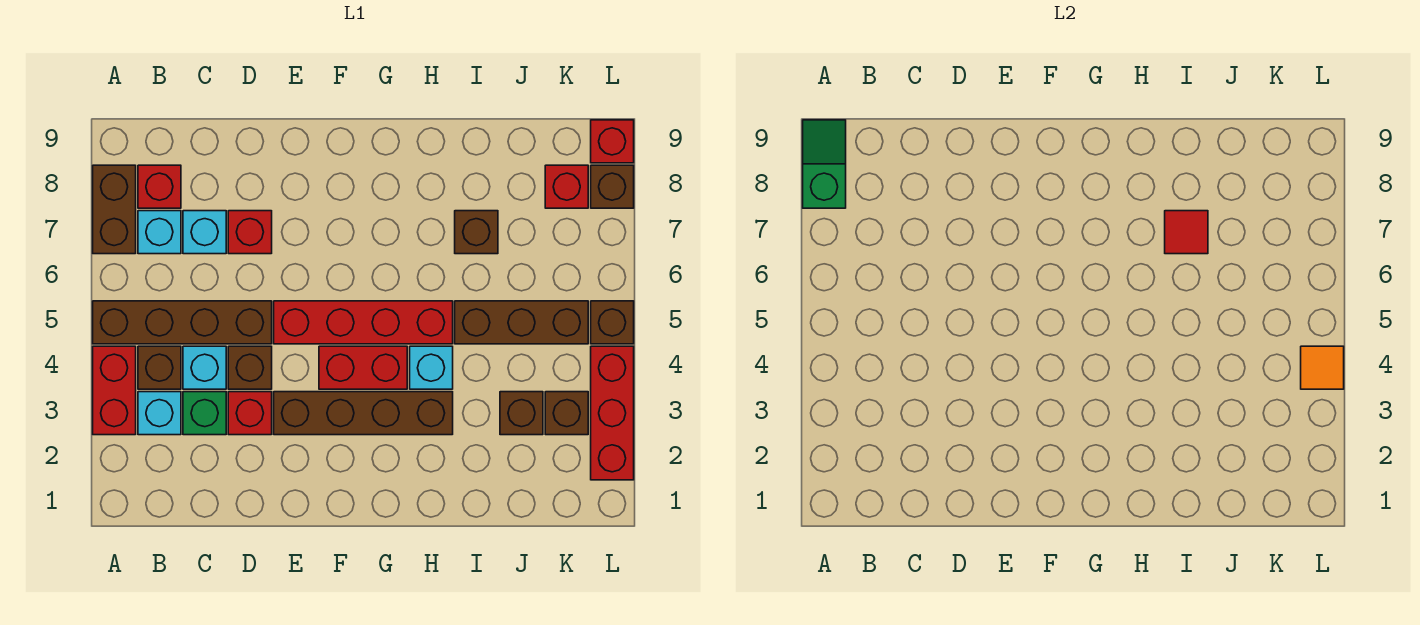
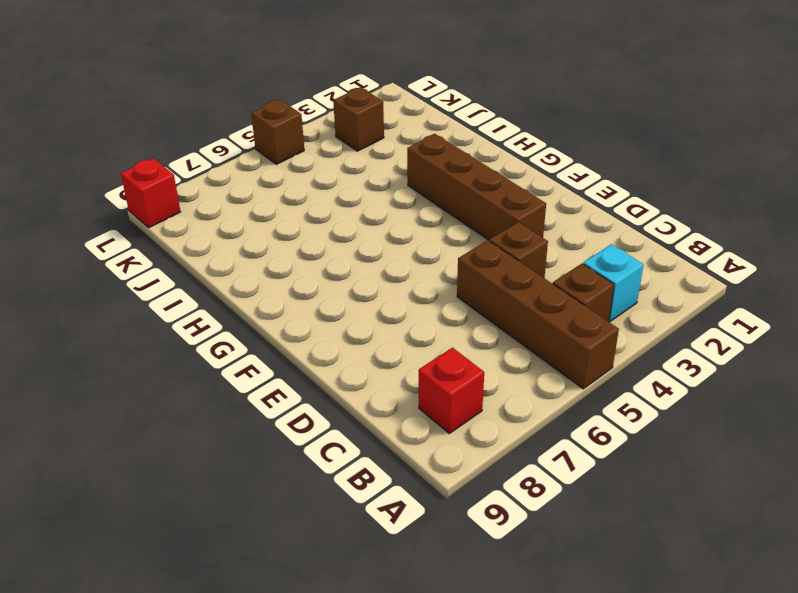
none -> red 1x2 brick [93,346,136,435]
none -> brown 1x2 brick [93,165,136,254]
none -> cyan 1x1 brick [138,211,181,254]

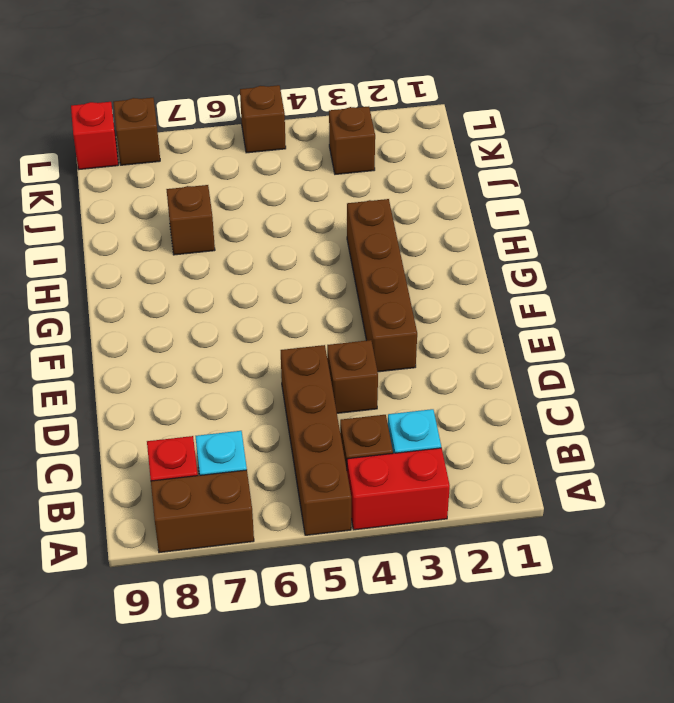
none -> green 1x1 brick [183,392,226,435]
none -> cyan 1x1 brick [183,346,226,389]
none -> cyan 1x1 brick [183,211,226,254]

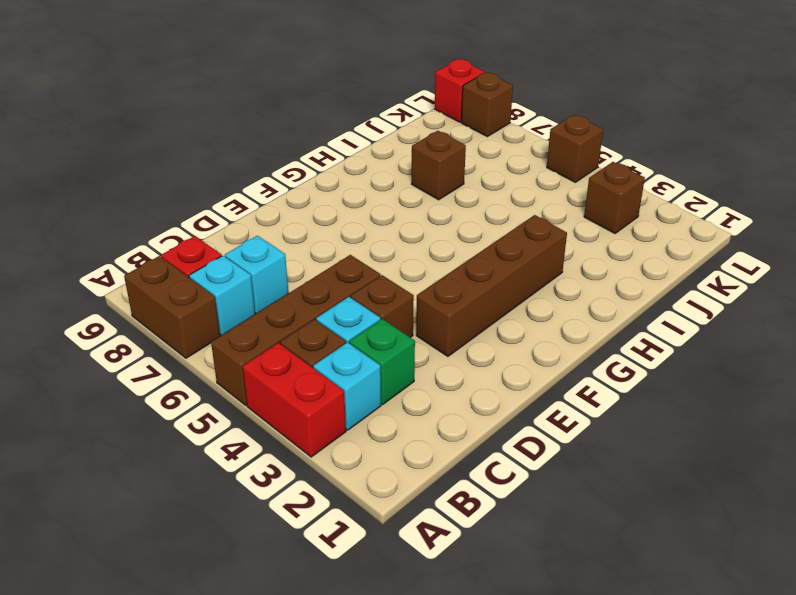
none -> red 1x1 brick [228,392,272,435]
none -> red 1x1 brick [228,211,272,254]
none -> red 1x4 brick [274,301,453,344]

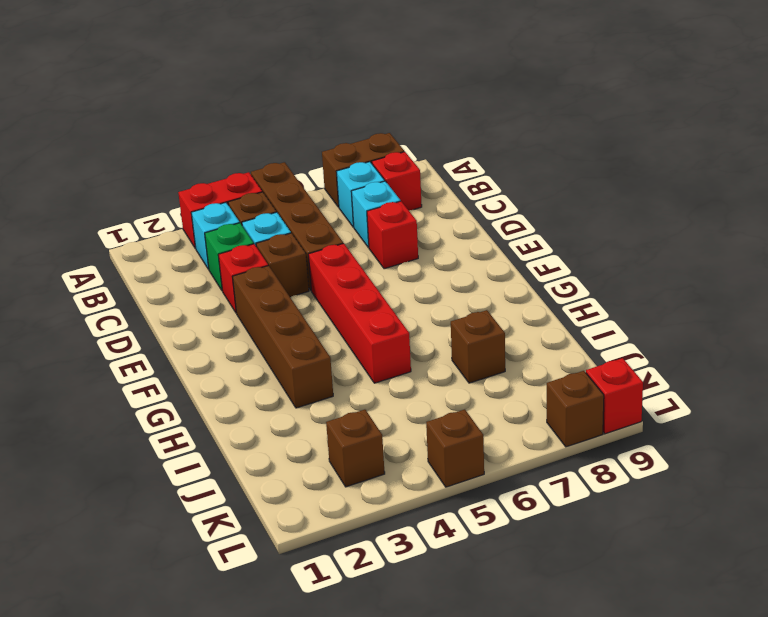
none -> red 1x2 brick [319,346,407,389]
none -> cyan 1x1 brick [410,346,453,389]
none -> brown 1x3 brick [455,301,588,344]

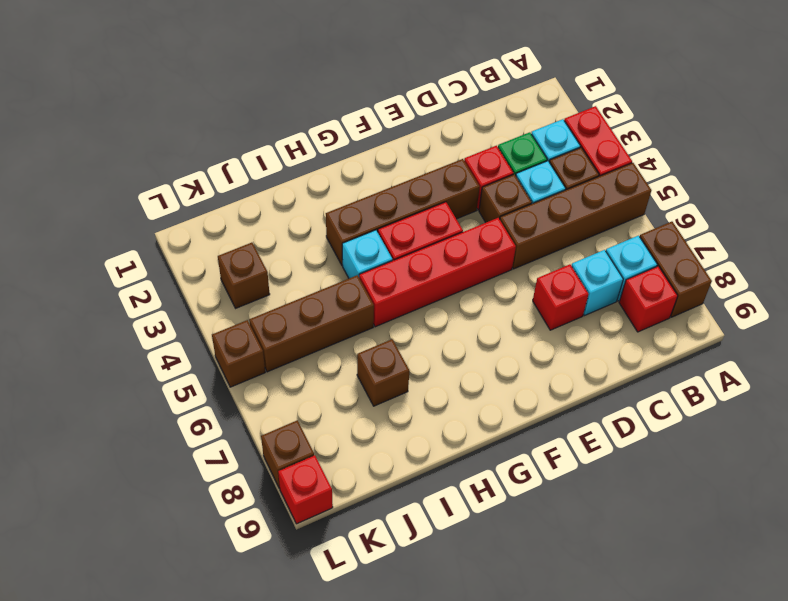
none -> brown 1x1 brick [500,392,543,435]
none -> red 1x1 brick [545,165,588,208]
none -> red 1x3 brick [591,346,634,480]

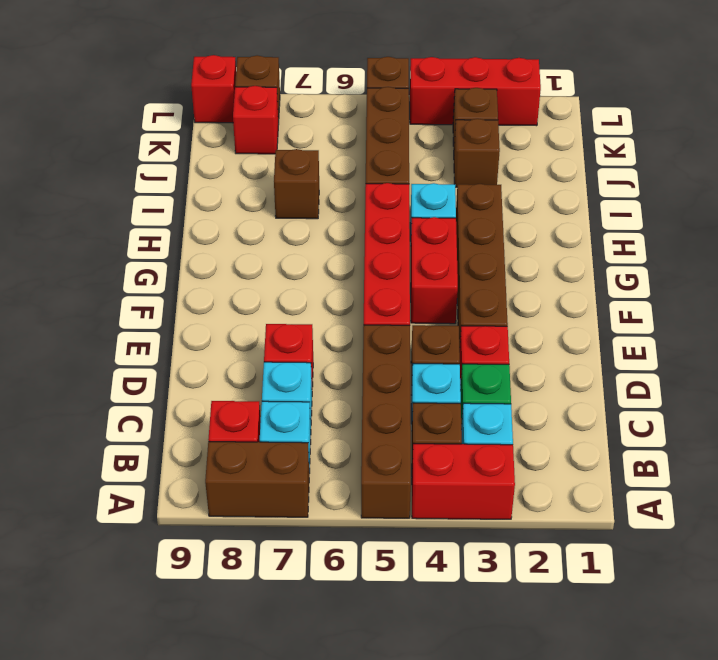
none -> green 1x2 slope [803,120,846,208]
none -> red 1x1 tile [1165,211,1208,254]
none -> orange 1x1 tile [1301,346,1344,389]

